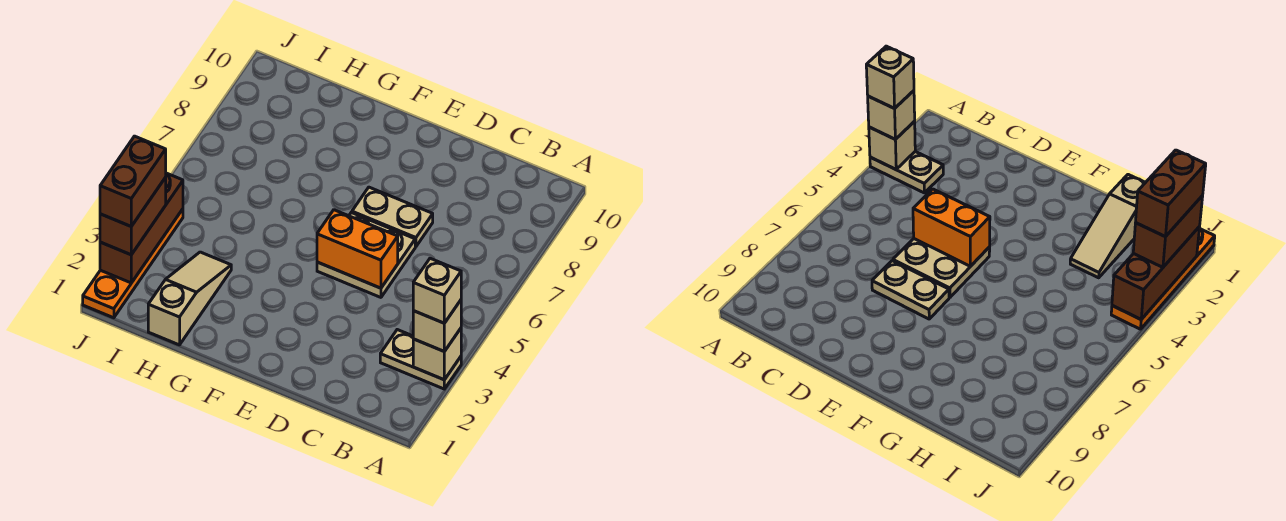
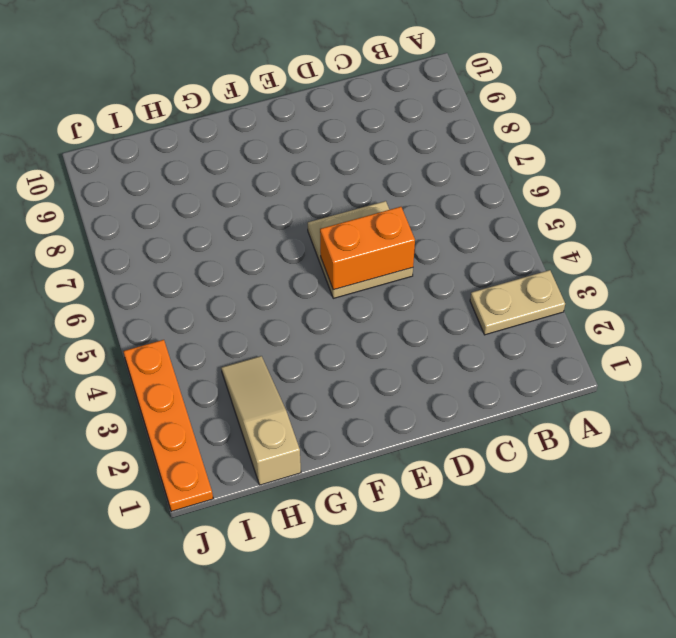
none -> tan 1x2 plate [352,187,433,247]
none -> tan 1x1 brick [413,328,461,380]
none -> brown 1x3 brick [100,173,183,283]

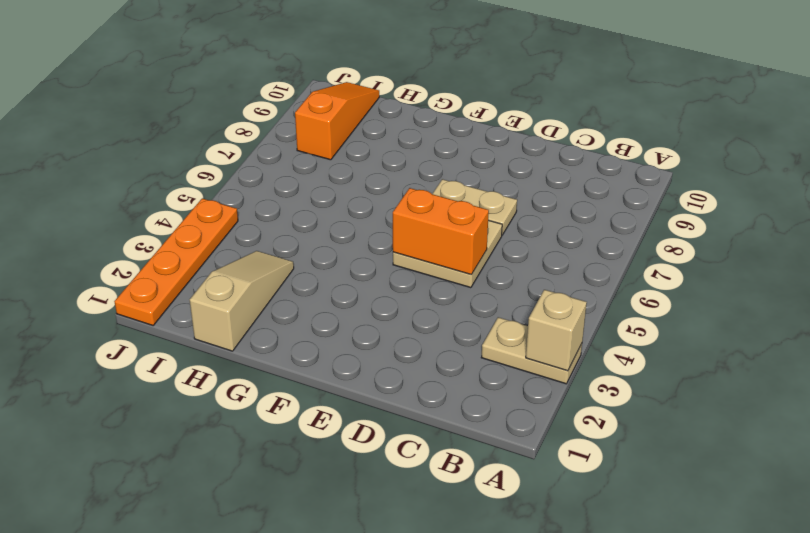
orange 1x3 slope [295,82,379,160] -> none
none -> brown 1x3 brick [100,173,183,283]
none -> tan 1x1 brick [413,300,461,351]
none -> brown 1x2 brick [100,178,166,255]

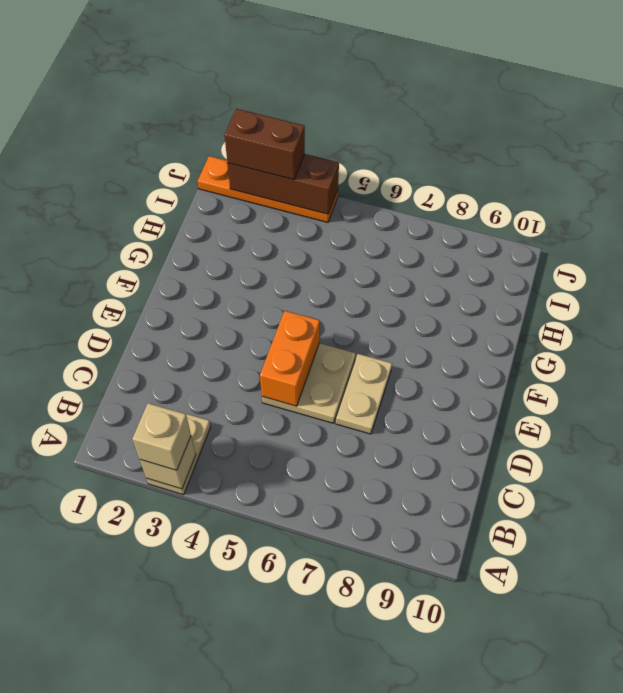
none -> tan 1x3 slope [148,252,231,345]
none -> tan 1x1 brick [413,258,461,323]
none -> brown 1x2 brick [100,136,166,226]

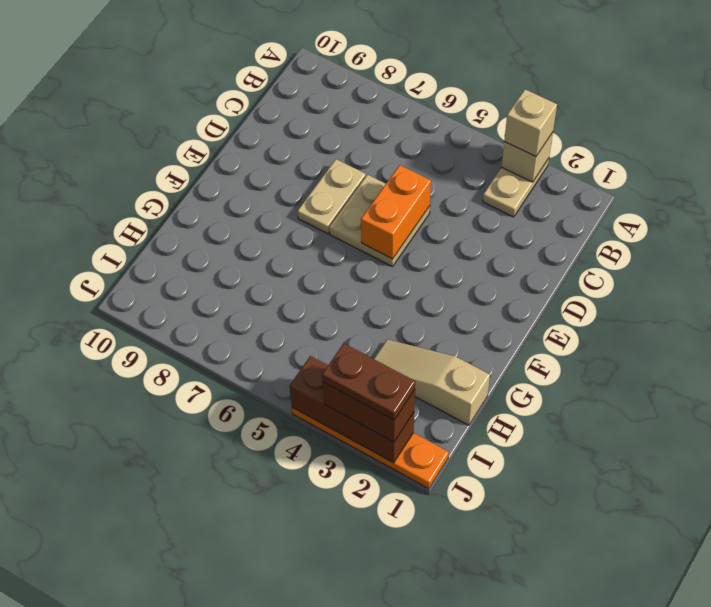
brown 1x2 plate [322,343,415,420] -> brown 1x2 brick [100,136,166,226]
none -> tan 1x1 brick [413,258,461,323]

